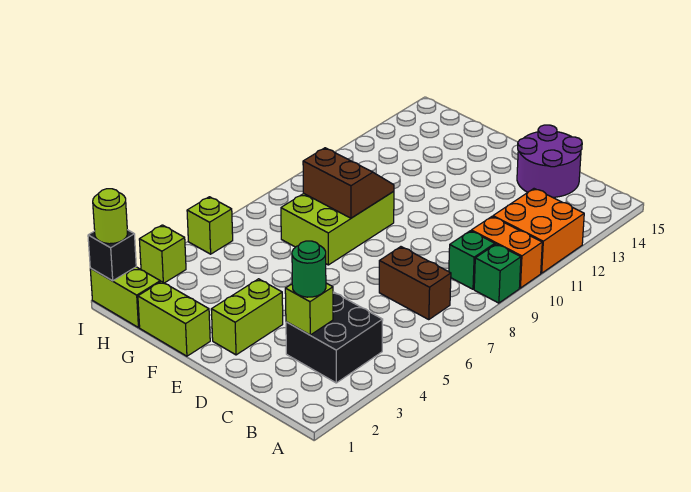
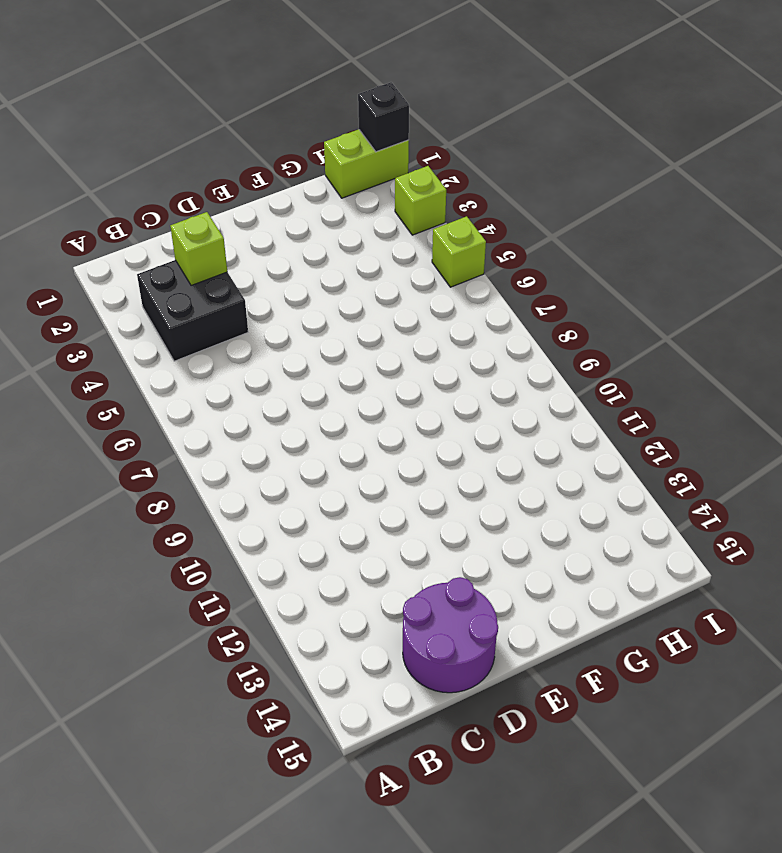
none -> green 1x1 brick [474,244,521,303]
none -> orange 1x2 brick [471,217,542,288]
none -> orange 2x2 brick [493,189,584,273]

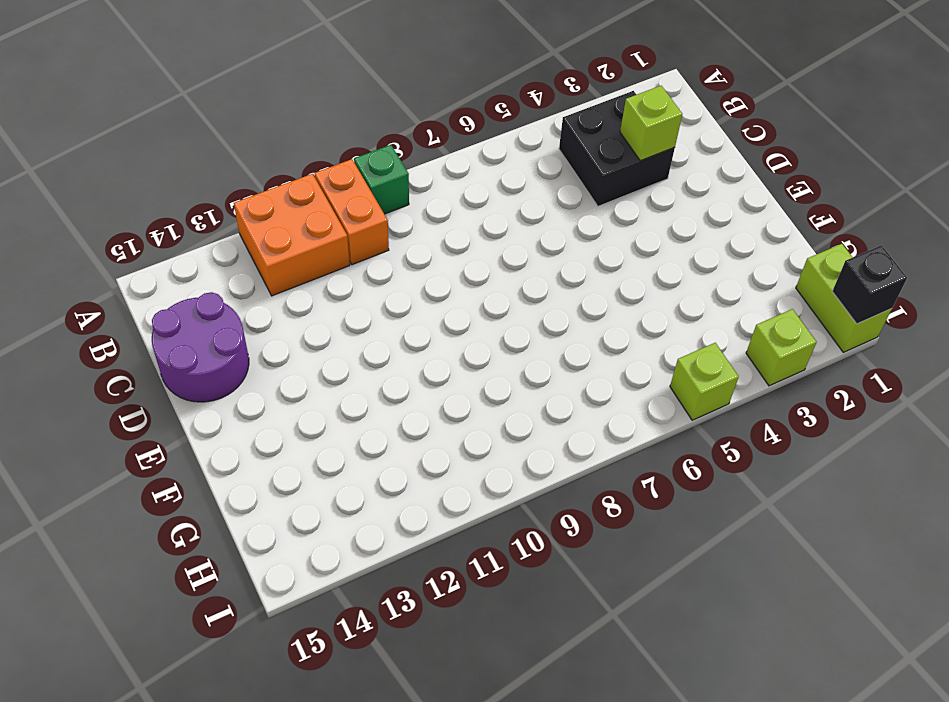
none -> brown 1x2 brick [379,247,451,320]
none -> green 1x1 brick [449,231,495,289]
none -> lime 1x2 brick [211,279,283,355]

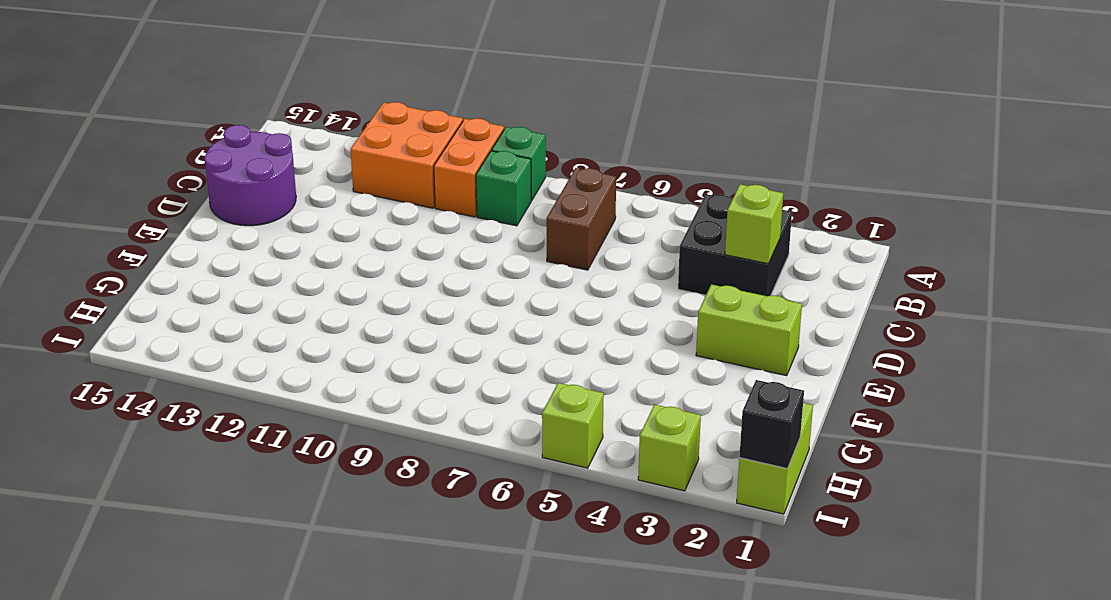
none -> lime 1x2 brick [138,282,210,356]
none -> lime 2x3 brick [281,191,394,265]
none -> brown 2x2 slope [303,148,394,218]

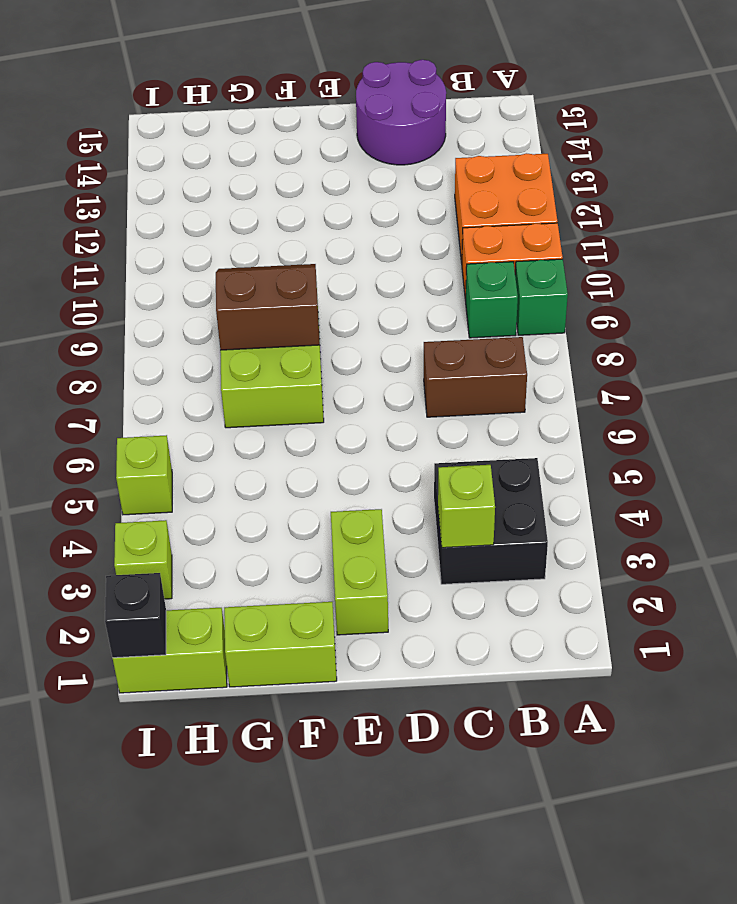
none -> green 1x1 round brick [292,241,326,297]
none -> lime 1x1 round brick [93,189,127,244]

